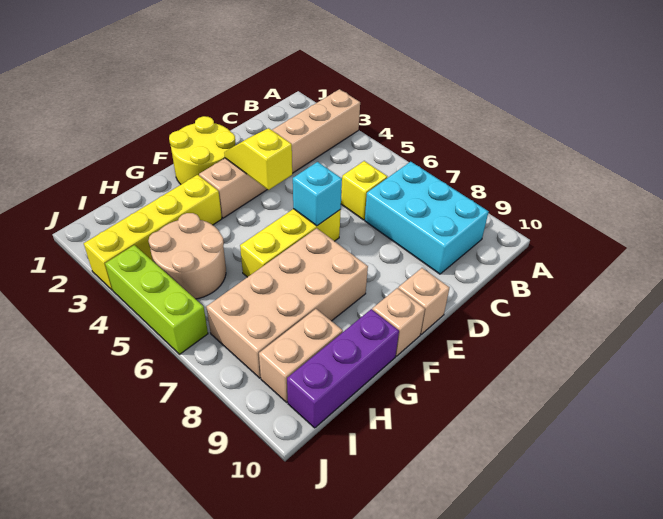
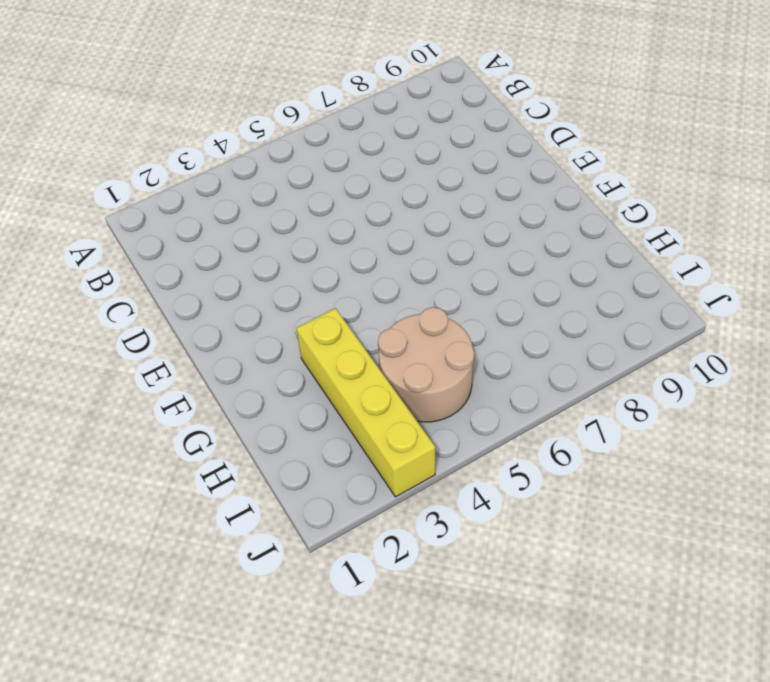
none -> tan 1x6 brick [199,89,360,218]
none -> cyan 2x3 brick [365,162,489,274]
none -> yellow 1x1 brick [341,161,387,220]

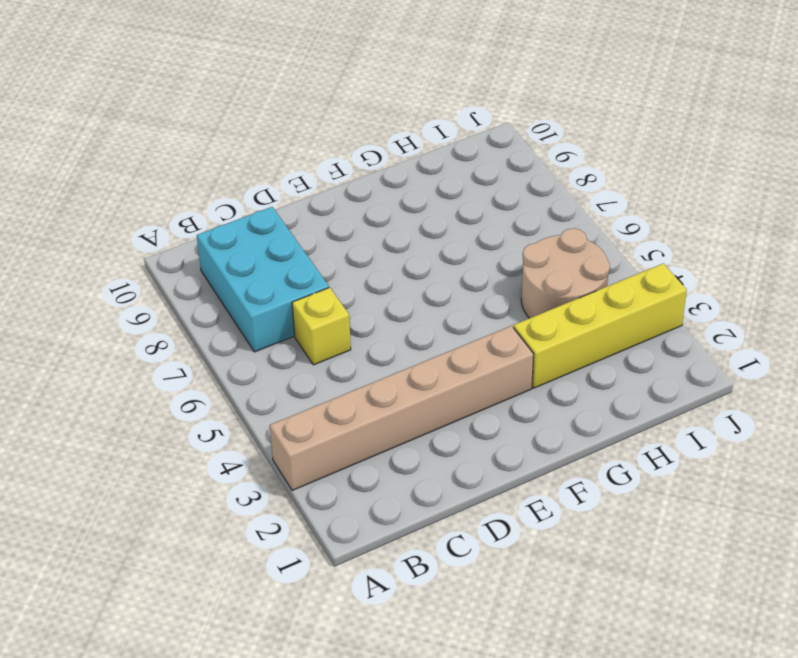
none -> yellow 2x2 round brick [169,116,235,184]
none -> yellow 1x3 brick [240,209,341,277]
none -> tan 1x1 brick [398,268,450,334]

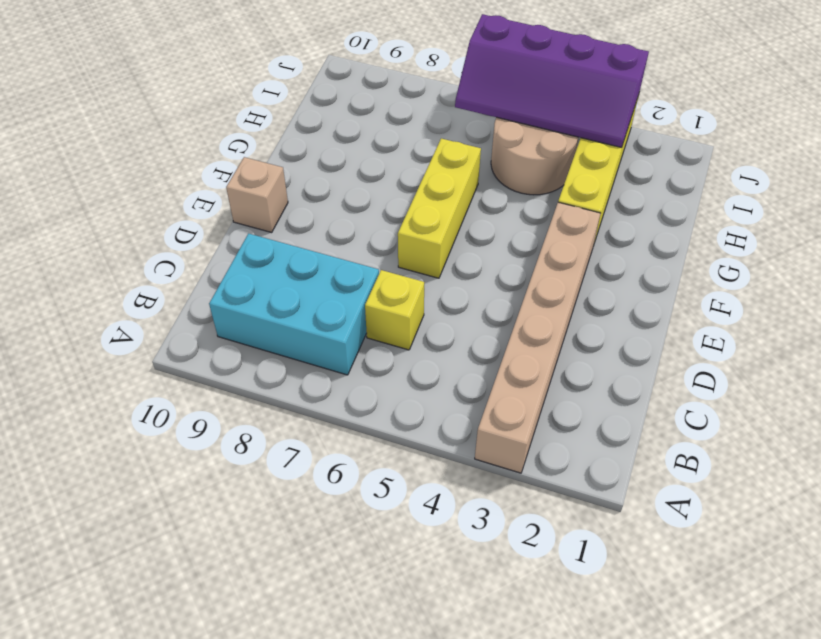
purple 2x4 slope [455,14,649,148] -> none
none -> yellow 2x2 round brick [169,116,235,184]
none -> tan 2x4 brick [206,228,368,378]
none -> tan 1x1 brick [372,288,425,356]

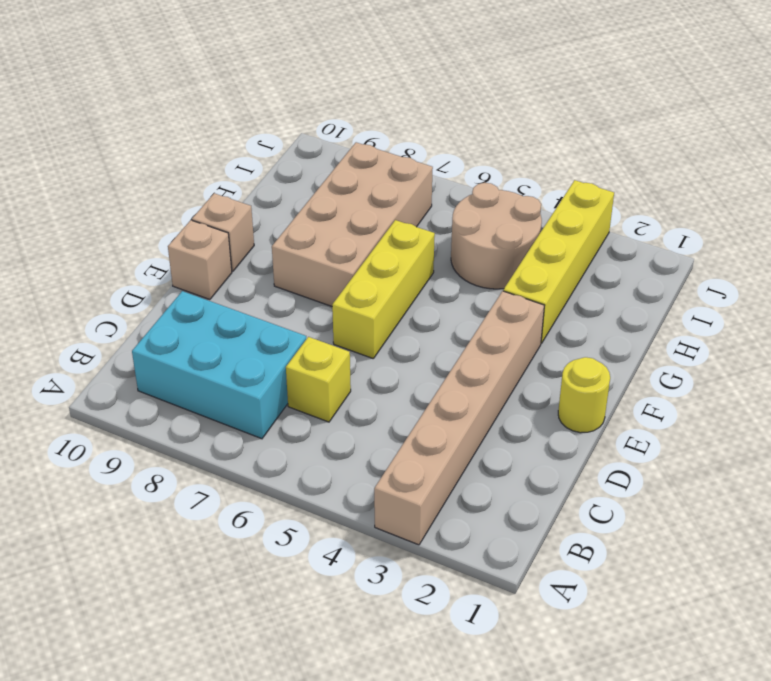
yellow 1x1 round brick [558,357,610,433] -> yellow 2x2 round brick [169,116,235,184]
none -> purple 1x3 brick [287,309,399,428]
none -> tan 1x2 brick [259,309,343,402]
none -> lime 1x3 brick [105,245,208,354]

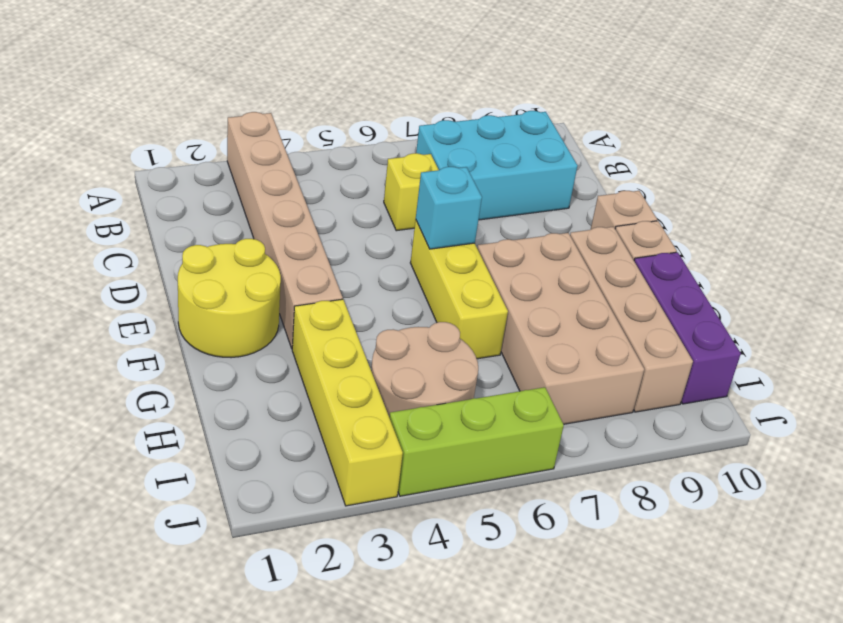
tan 1x4 brick [570,227,693,412] -> tan 1x2 brick [259,309,343,402]
none -> yellow 1x2 slope [224,128,292,190]

